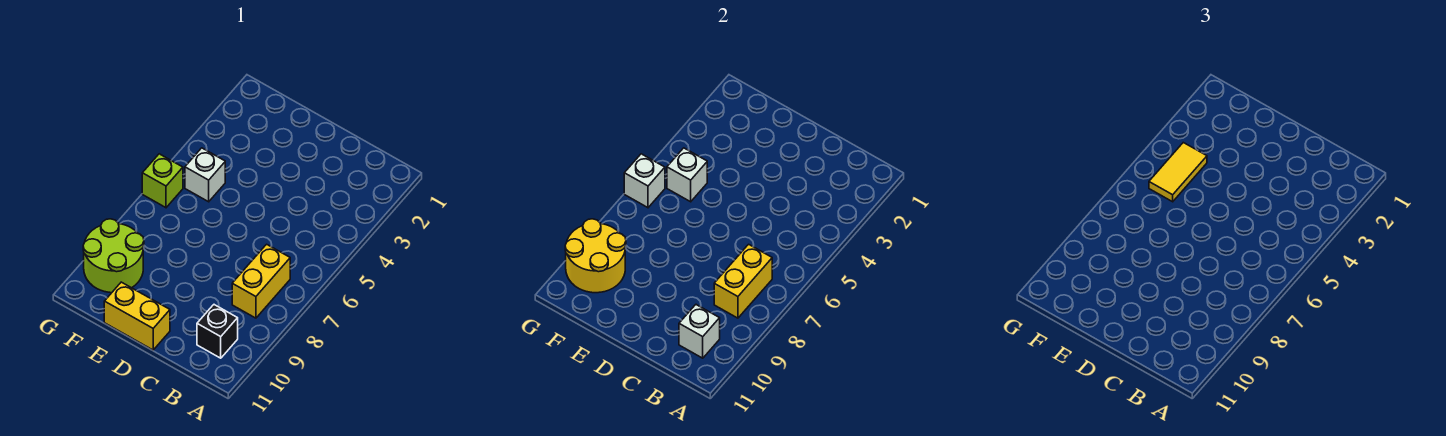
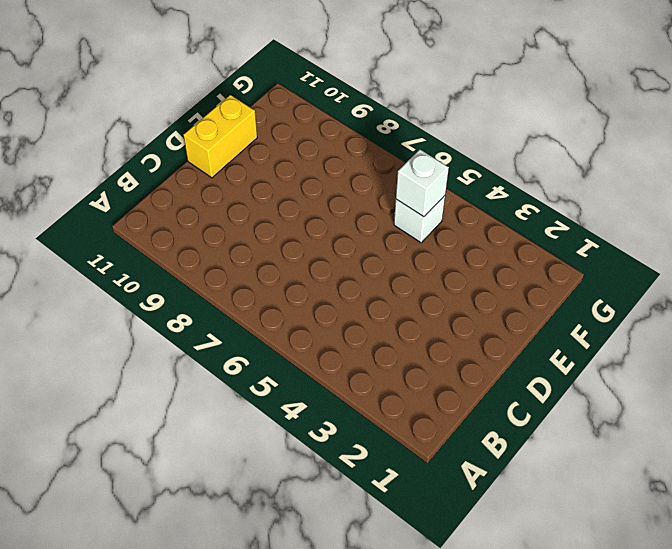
none -> yellow 1x2 brick [232,244,290,318]
none -> black 1x1 brick [197,305,238,358]
none -> lime 2x2 round brick [83,219,144,293]

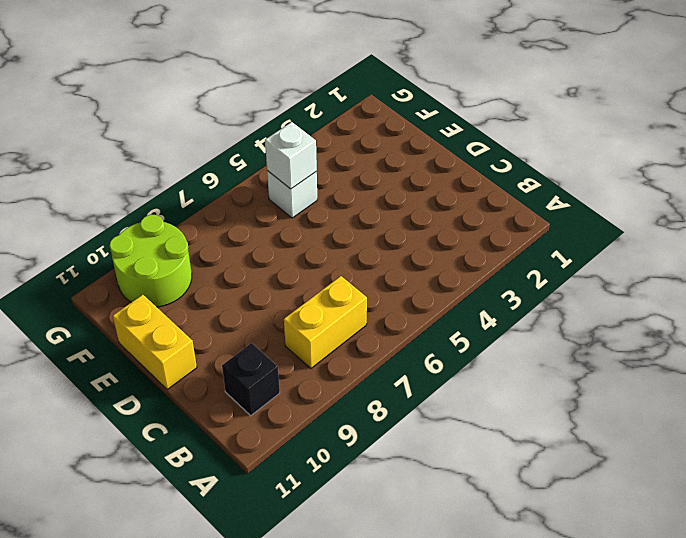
none -> lime 1x1 brick [142,154,183,208]
none -> yellow 1x2 brick [714,244,772,318]
none -> white 1x1 brick [679,305,720,358]

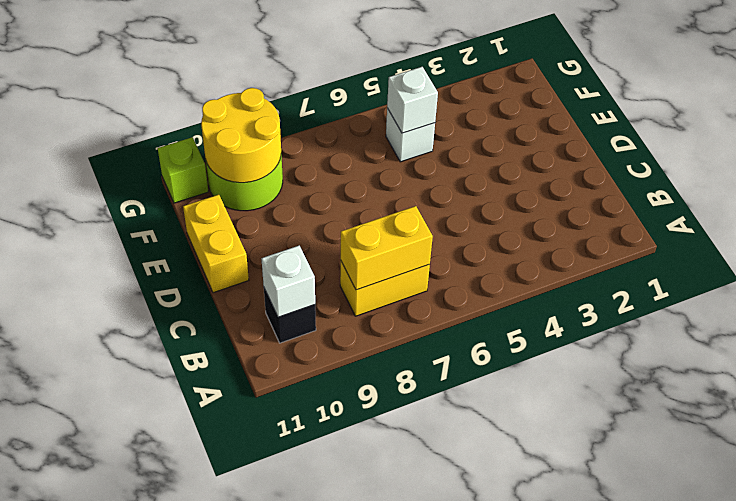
lime 1x1 brick [158,137,208,203] -> lime 1x1 brick moved to [142,154,183,208]
none -> white 1x1 brick [624,154,665,208]
none -> yellow 1x2 tile [1149,143,1207,202]

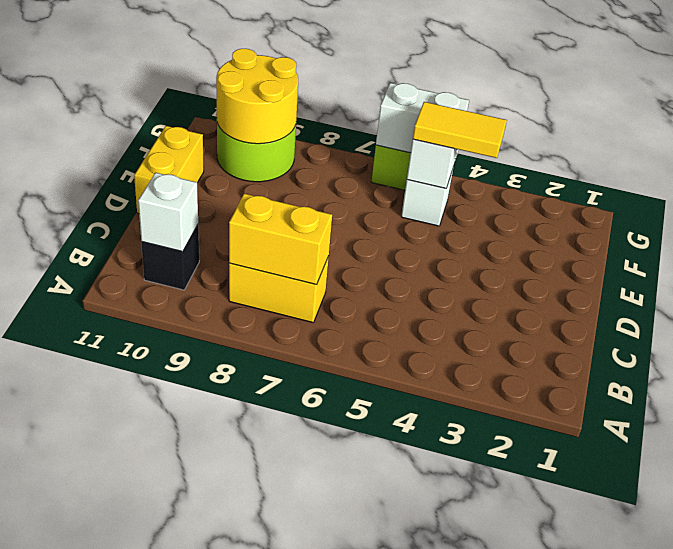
white 1x2 brick [376,83,469,160] -> white 1x1 brick [624,154,665,208]

